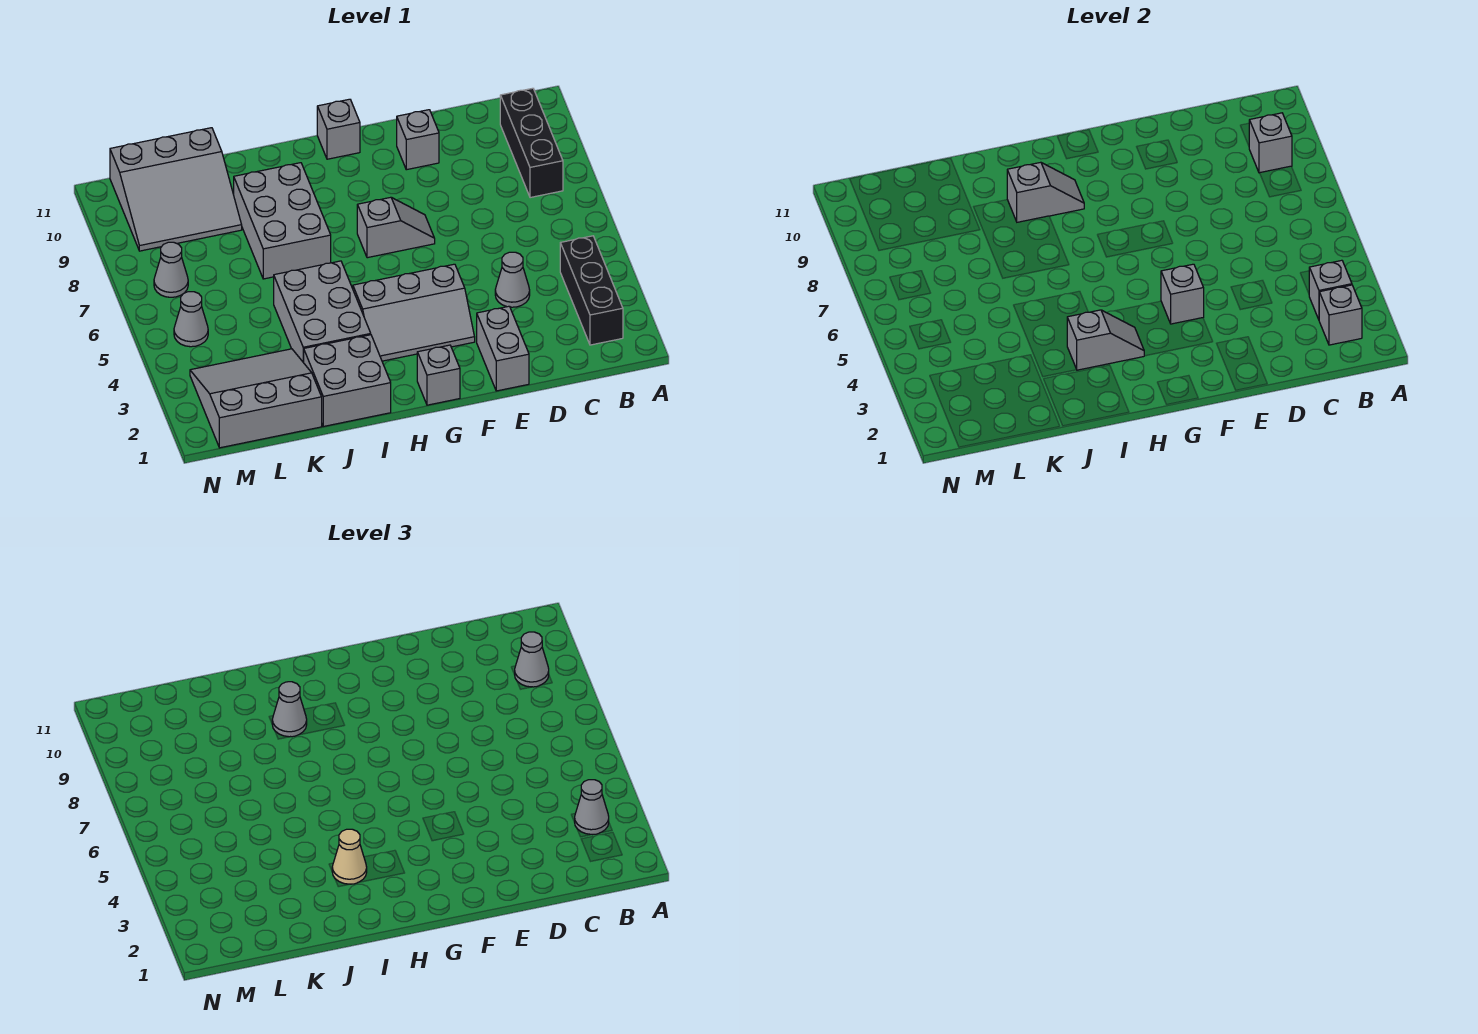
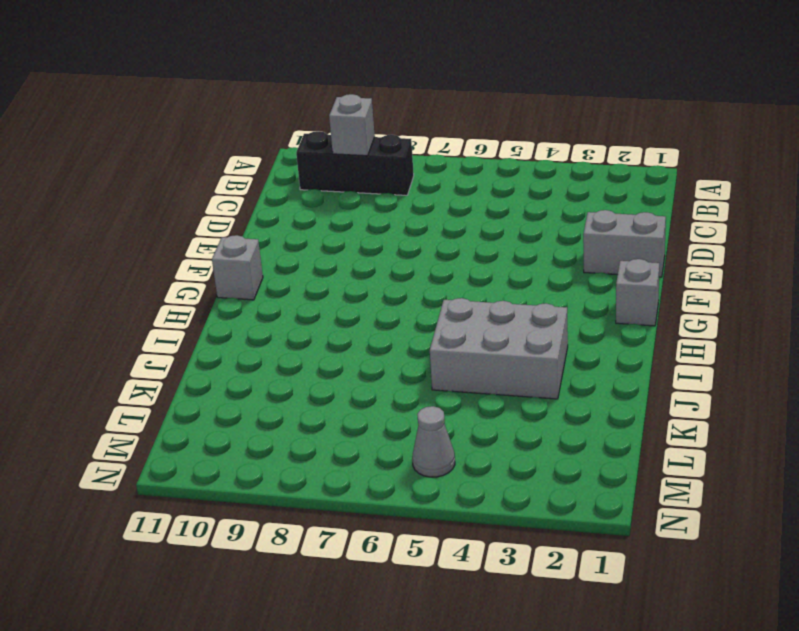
none -> black 1x3 brick [560,236,623,345]
none -> grey 1x1 cone [495,252,530,307]
none -> grey 1x1 brick [397,110,439,170]

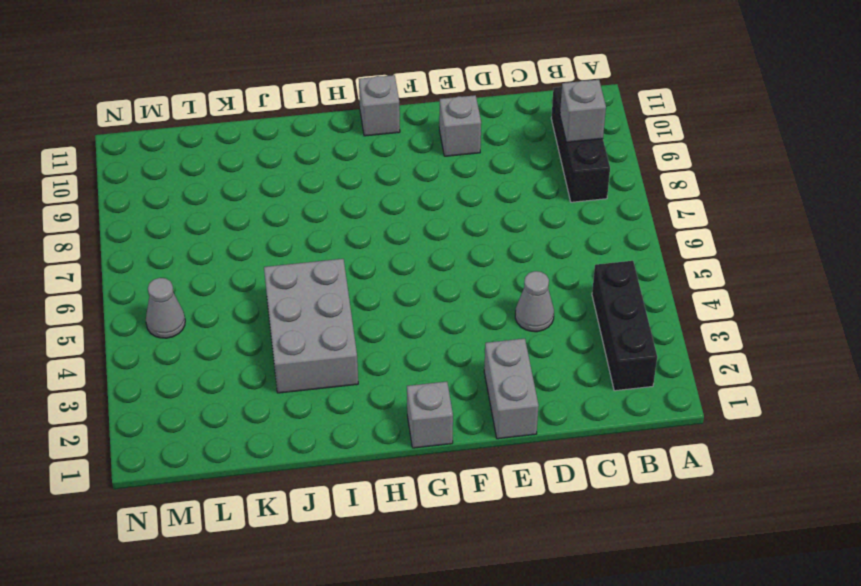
none -> grey 2x3 slope [353,264,475,361]
none -> grey 1x2 slope [357,197,435,258]
none -> grey 2x2 brick [303,335,391,426]

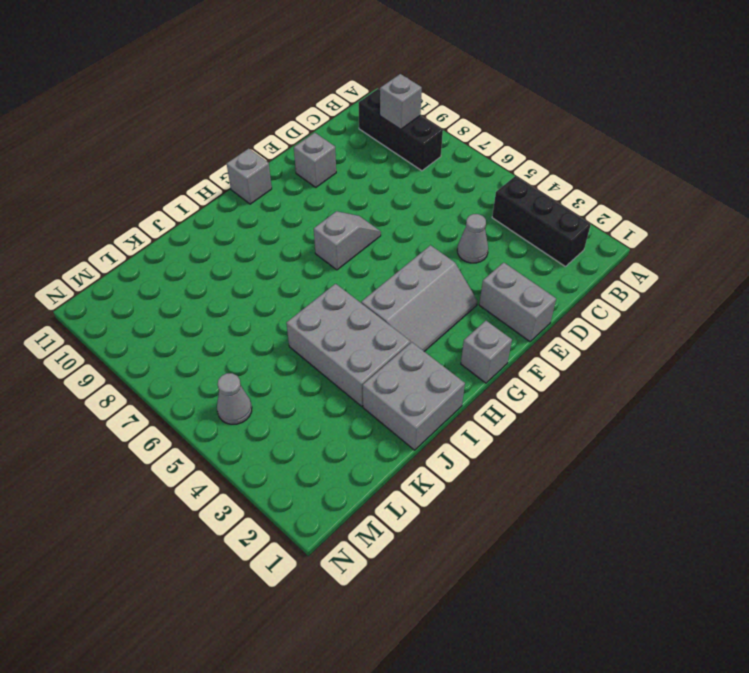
none -> grey 2x3 brick [234,163,331,279]
none -> grey 3x3 slope [190,349,322,448]
none -> grey 3x3 slope [110,128,242,251]

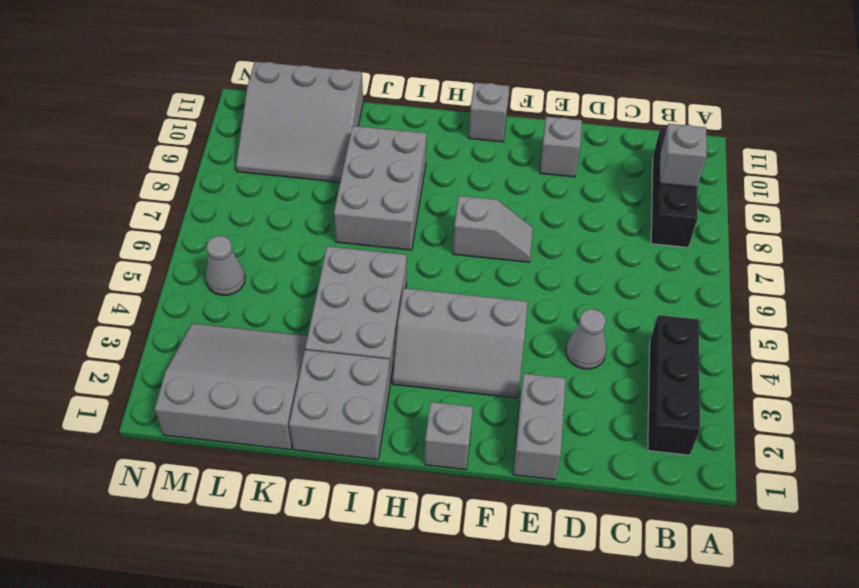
none -> grey 1x1 cone [154,242,188,297]
none -> grey 1x1 brick [1319,285,1362,345]
none -> grey 1x1 brick [1309,260,1352,319]

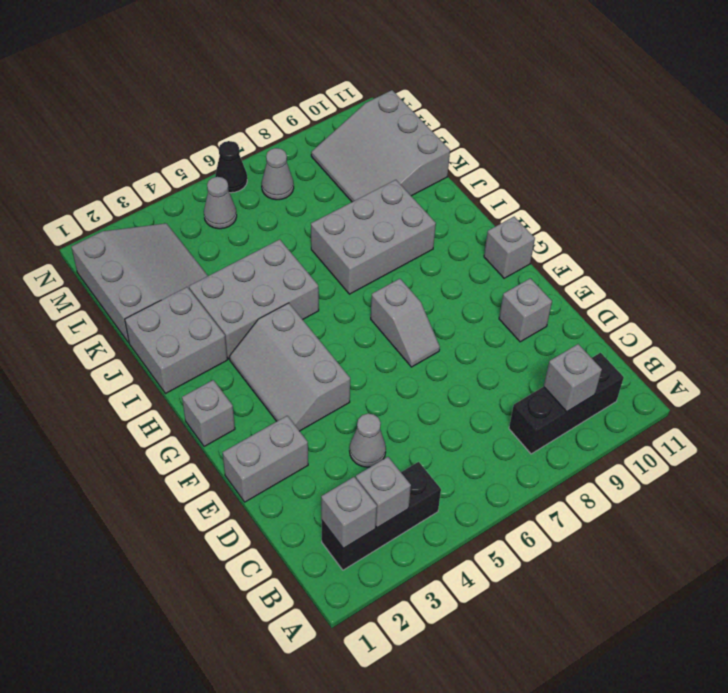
black 1x1 cone [215,141,247,193] -> none
none -> grey 1x1 brick [1161,264,1204,324]
none -> grey 1x2 slope [1067,310,1144,370]
none -> grey 1x2 slope [1007,162,1084,222]

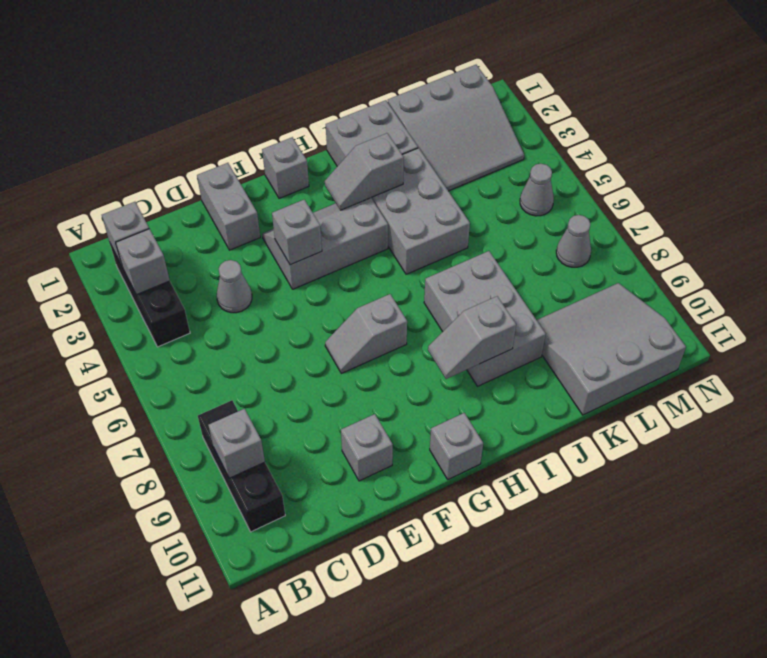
none -> grey 1x1 cone [575,780,609,835]
none -> grey 1x1 cone [514,632,549,687]
none -> tan 1x1 cone [332,829,367,884]

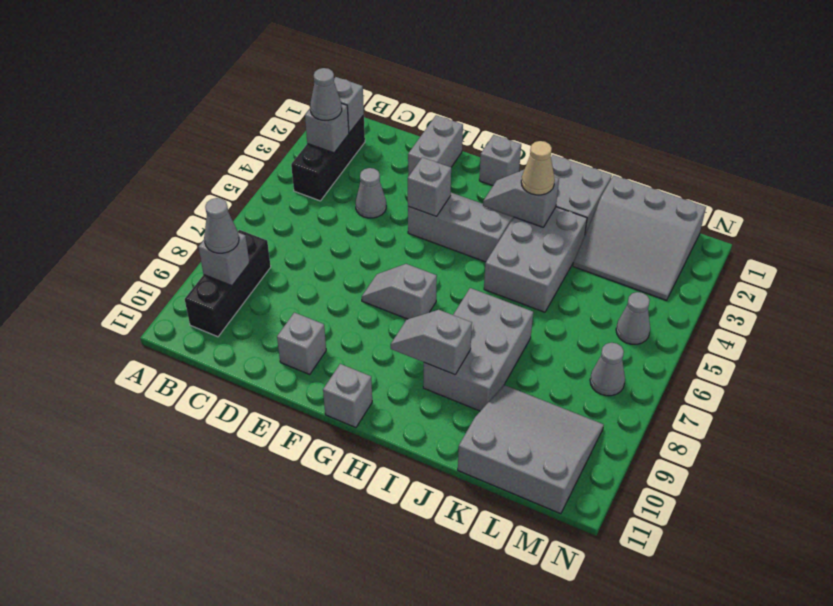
none -> grey 1x1 cone [272,682,307,737]

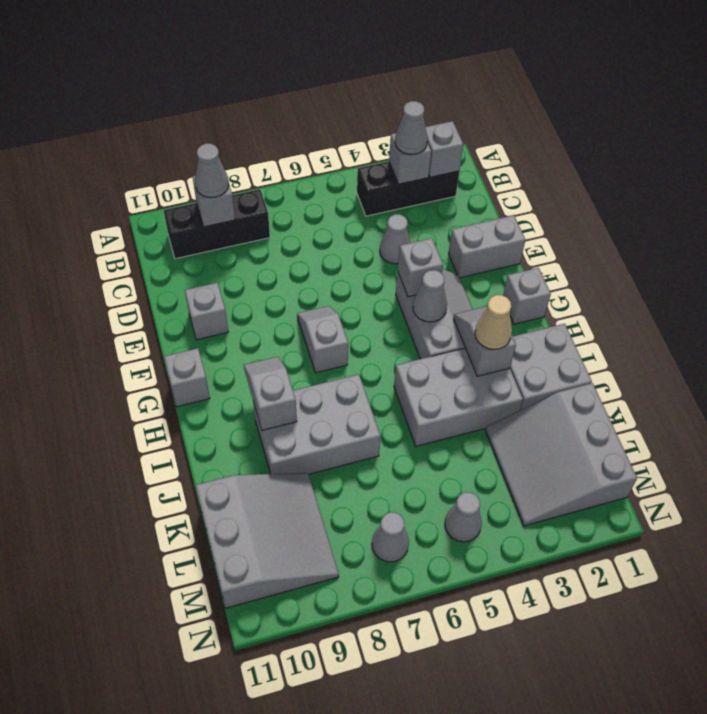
grey 1x1 cone [413,270,447,322] -> grey 1x1 cone moved to [272,682,307,737]

